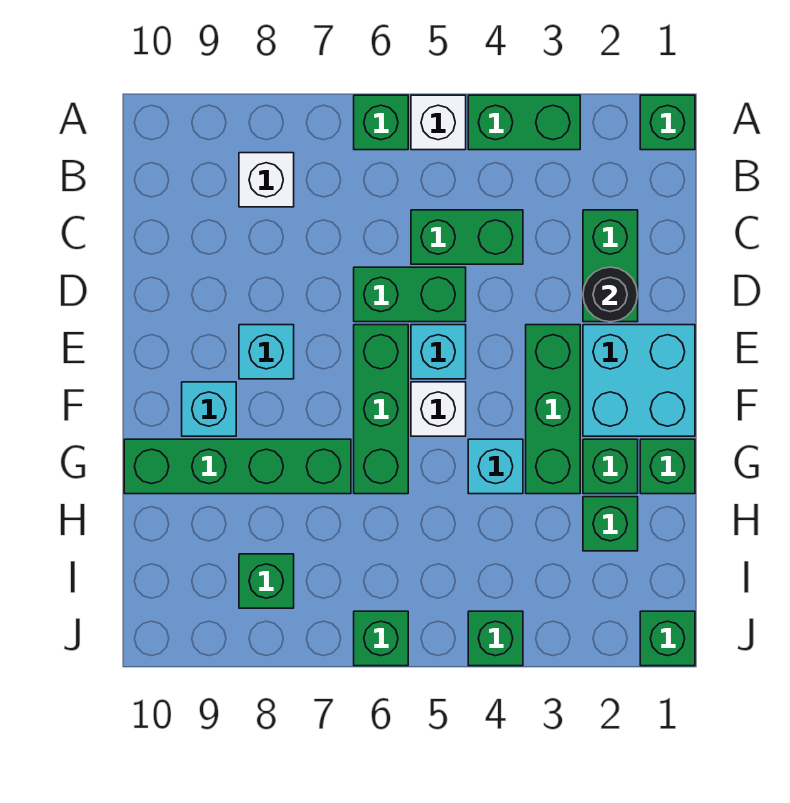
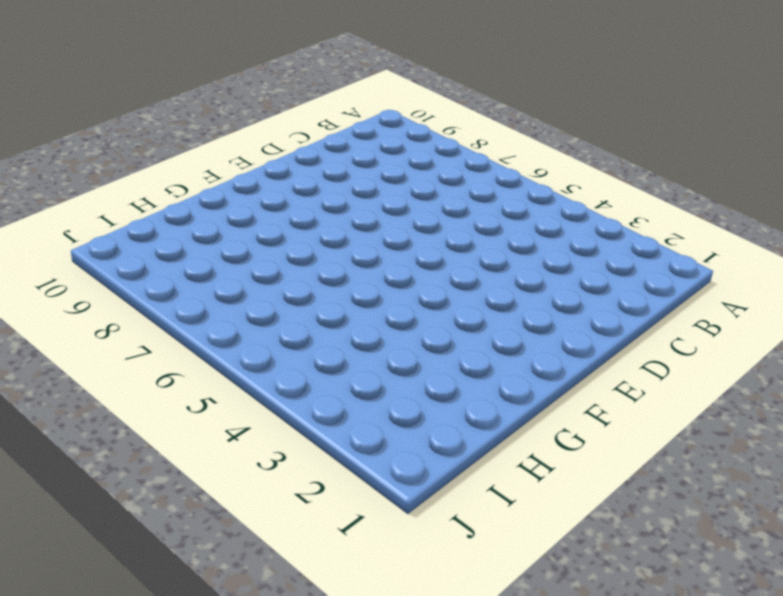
none -> green 1x1 brick [640,95,695,150]
none -> green 1x2 brick [468,95,580,150]
none -> white 1x1 brick [411,95,466,150]

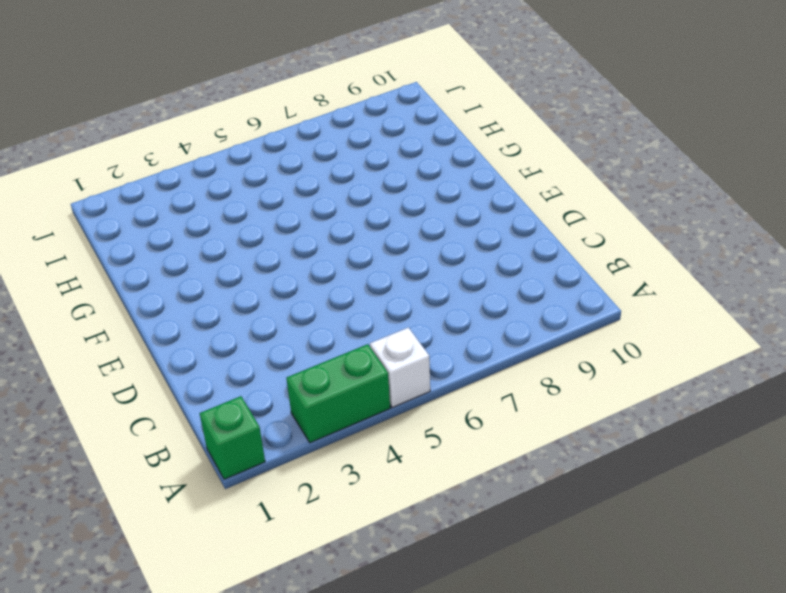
none -> green 1x1 brick [354,95,408,150]
none -> white 1x1 brick [239,153,294,207]
none -> green 1x2 brick [583,210,638,322]

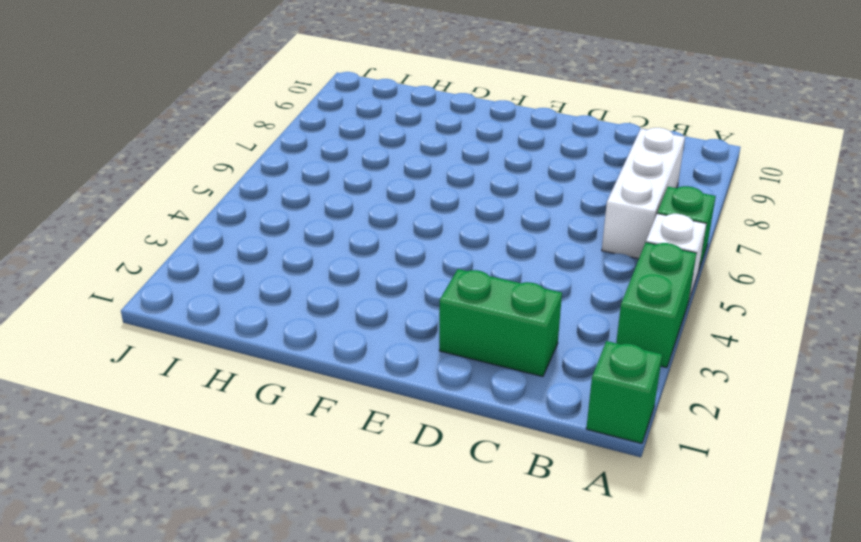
white 1x3 brick [602,128,685,259] -> white 1x1 brick [239,153,294,207]
none -> green 1x2 brick [411,210,523,264]
none -> green 1x2 brick [354,267,466,322]
none -> cyan 2x2 brick [583,325,695,436]

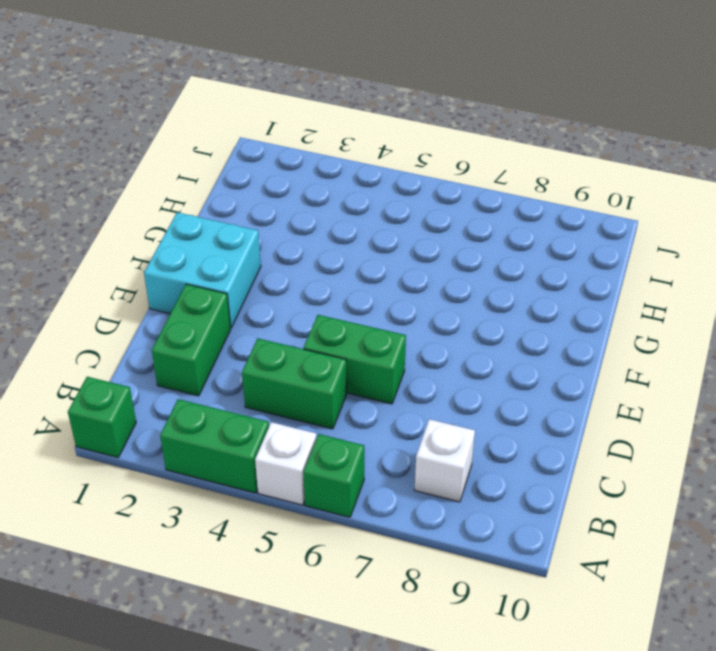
none -> green 1x3 brick [526,325,580,494]
none -> cyan 1x1 brick [411,325,466,379]
none -> green 1x3 brick [354,325,408,494]

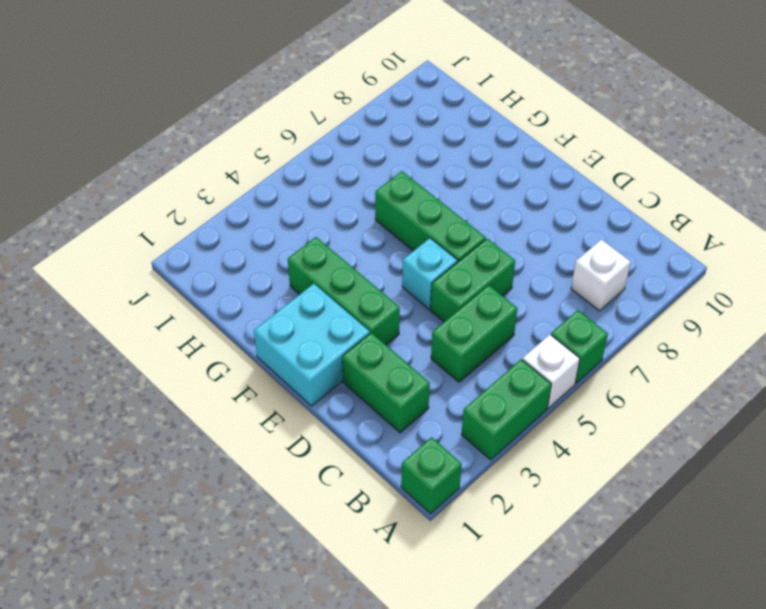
none -> cyan 1x1 brick [239,325,294,379]
none -> white 1x1 brick [411,382,466,436]
none -> cyan 1x1 brick [182,382,236,436]

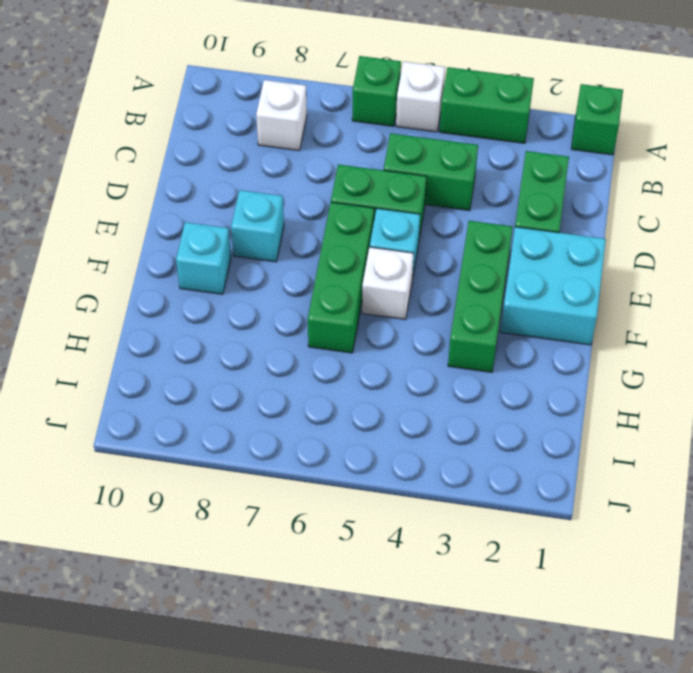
none -> green 1x1 brick [640,439,695,494]
none -> green 1x1 brick [583,439,638,494]
none -> cyan 1x1 brick [468,439,523,494]

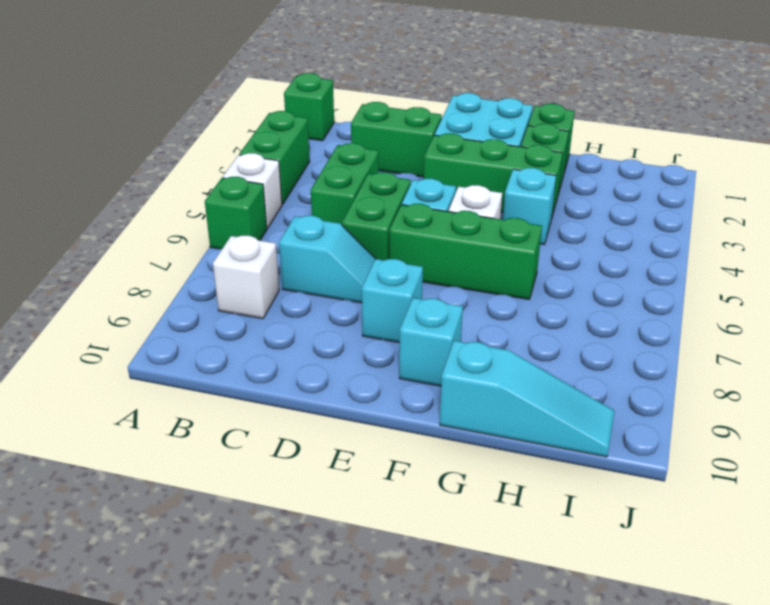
cyan 1x2 slope [279,216,376,303] -> none
cyan 1x3 slope [440,341,615,457] -> green 1x4 brick [124,439,351,494]
none -> green 1x1 brick [583,497,638,551]
none -> green 1x1 brick [239,554,294,608]
none -> green 1x1 brick [640,611,695,666]

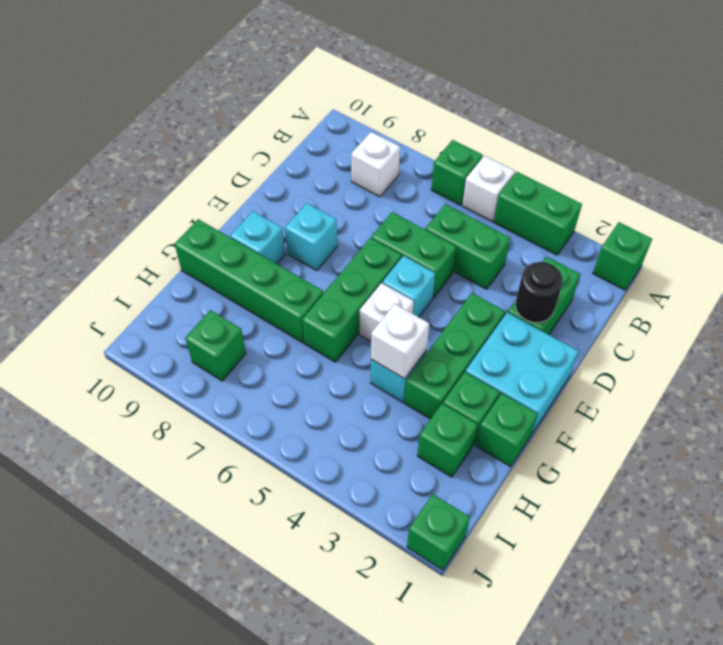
white 1x1 brick [371,304,429,379] -> none
none -> green 1x1 brick [468,611,523,666]
none -> green 1x1 brick [354,611,408,666]

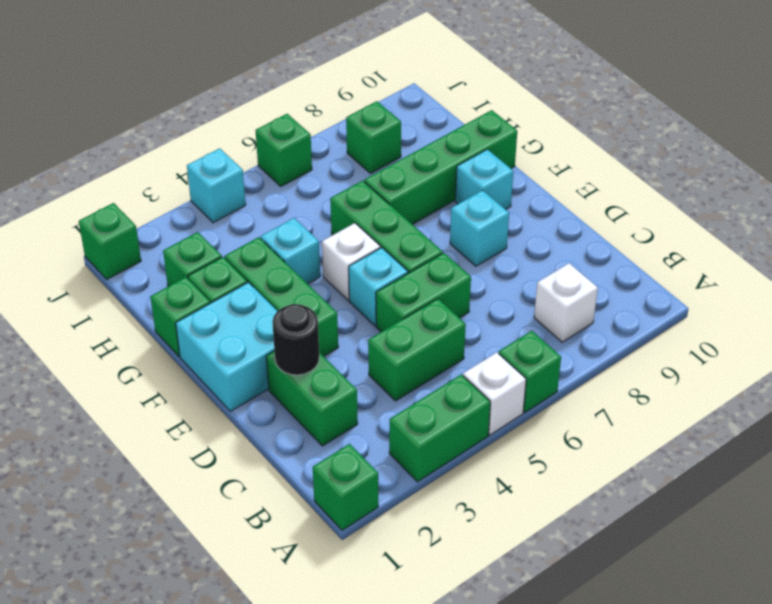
cyan 1x1 brick [187,148,246,223] -> green 1x1 brick [468,611,523,666]

